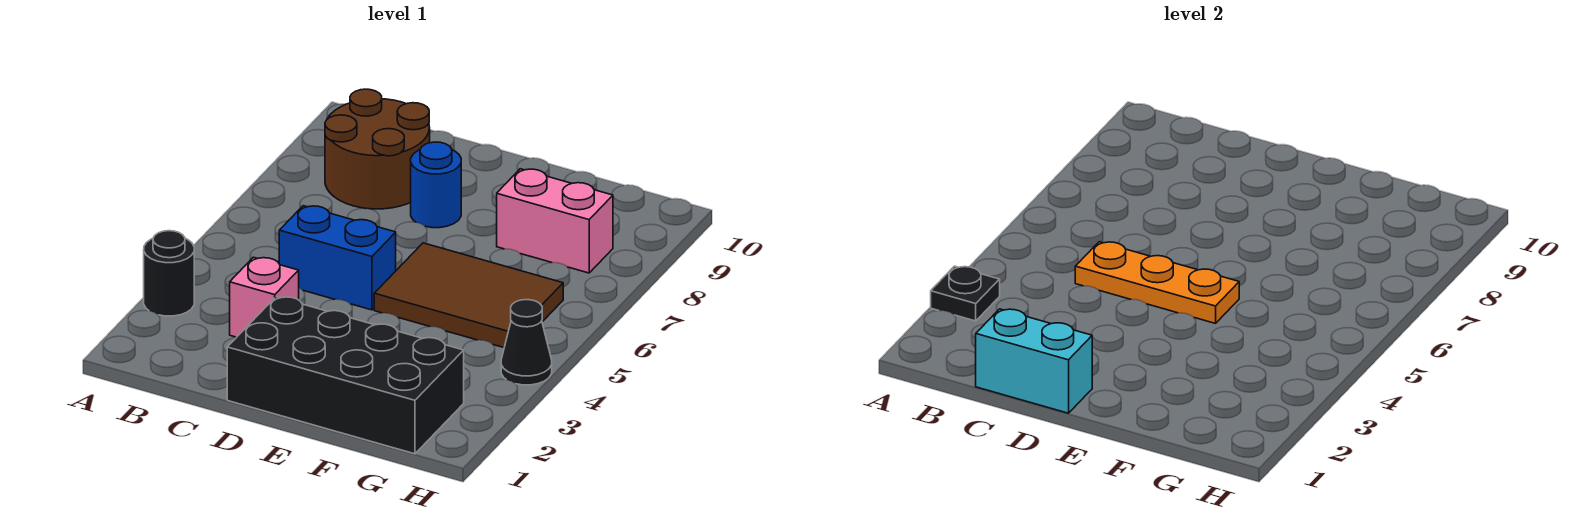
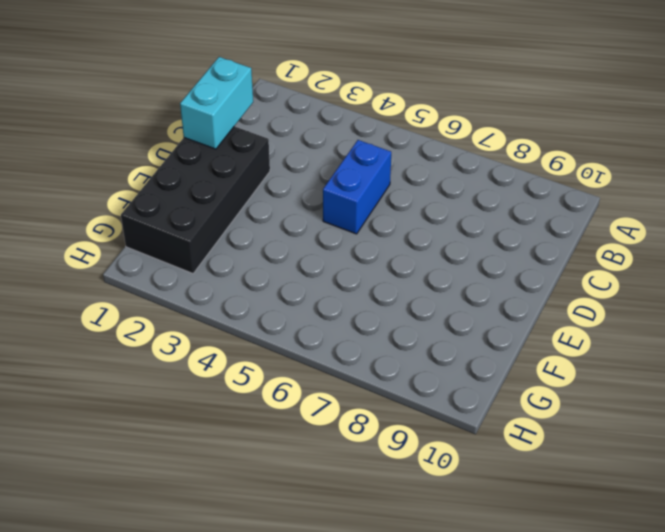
none -> black 1x1 round brick [144,231,194,316]
none -> brown 2x2 round brick [325,89,430,209]
none -> pink 1x1 brick [230,257,299,337]

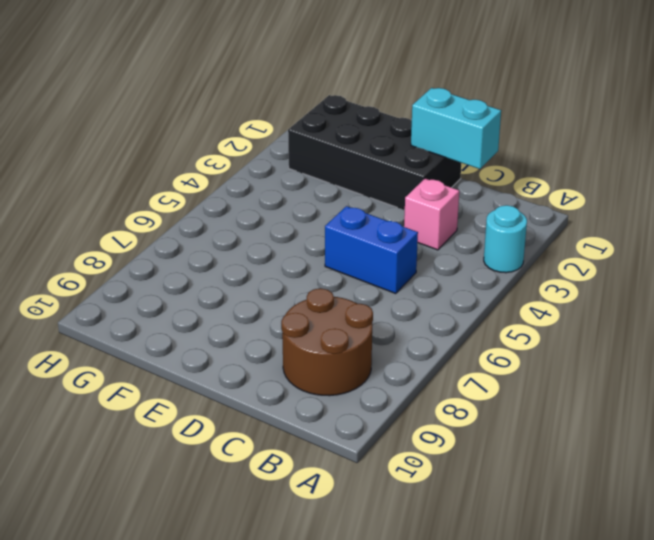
cyan 1x1 round brick [484,205,527,273] -> black 1x1 round brick [144,231,194,316]
none -> blue 1x1 round brick [411,142,461,228]
none -> brown 2x3 tile [374,243,563,348]
none -> pink 1x2 brick [497,169,613,273]

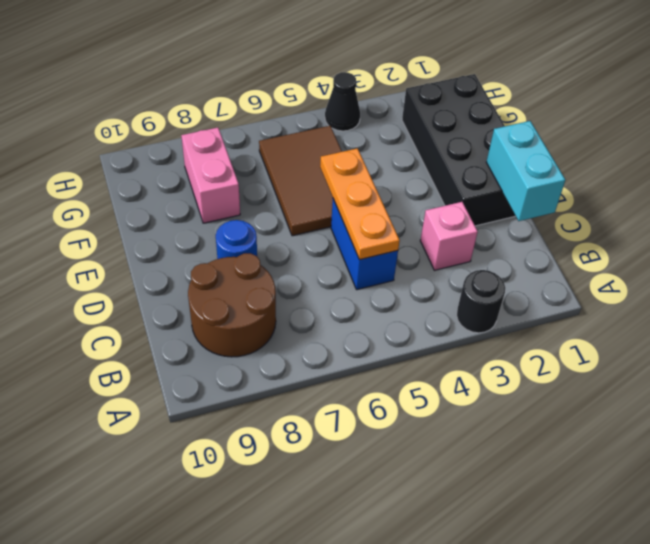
none -> black 1x1 plate [931,266,1000,321]

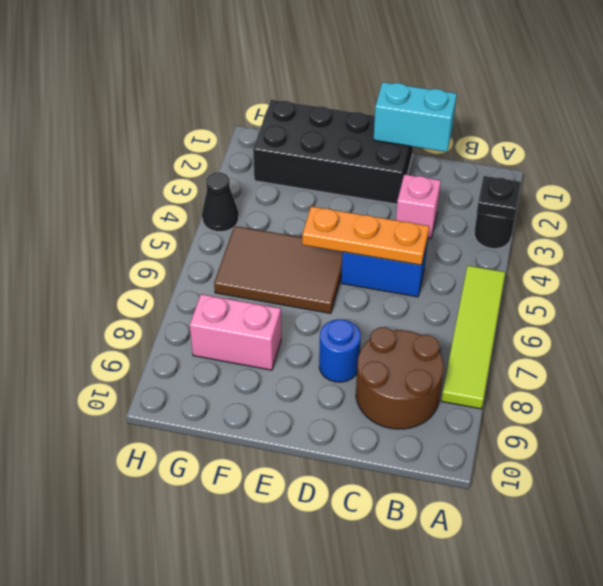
lime 1x4 tile [441,266,505,409] -> none

